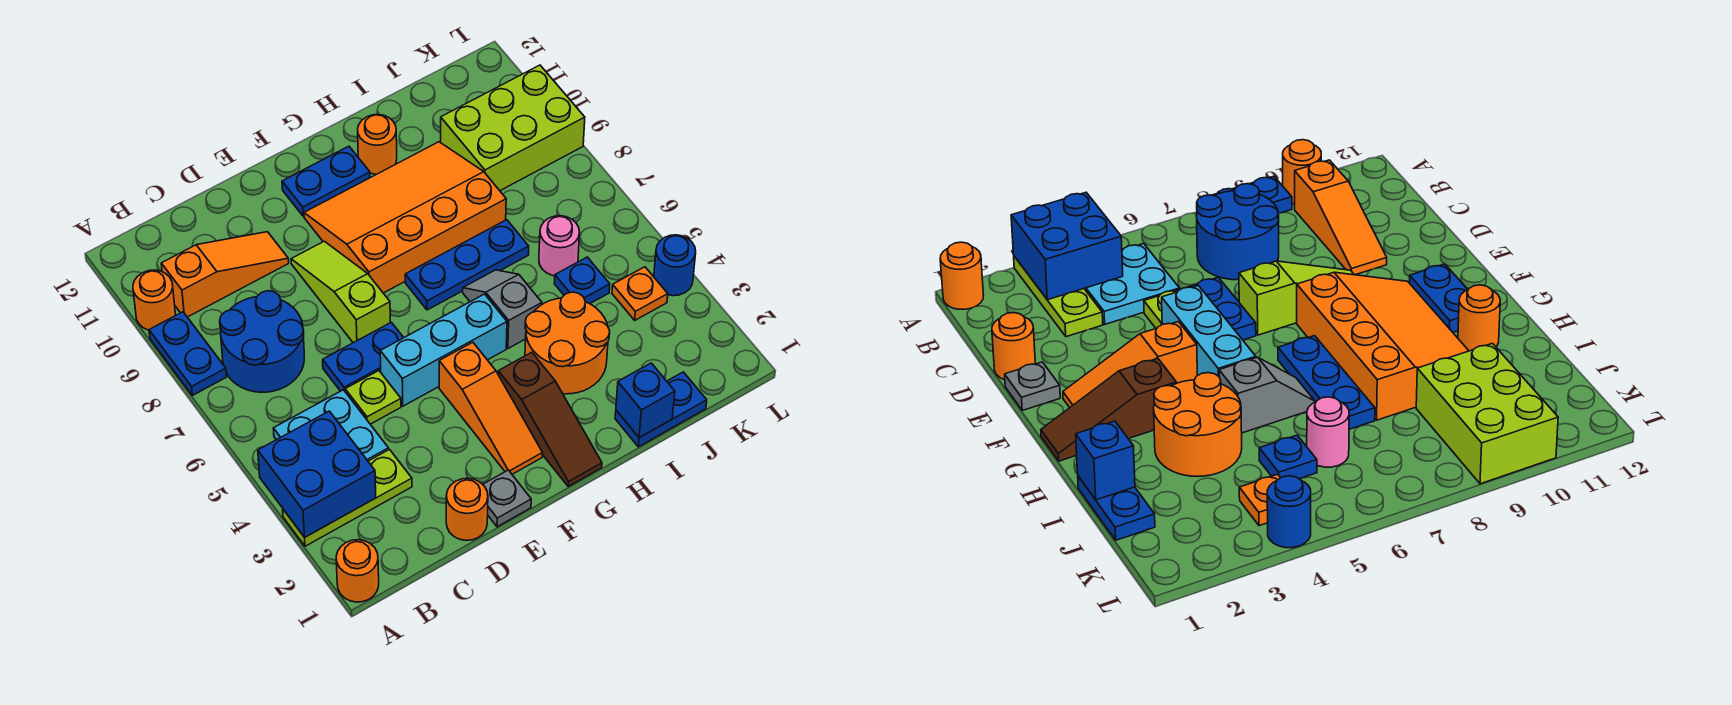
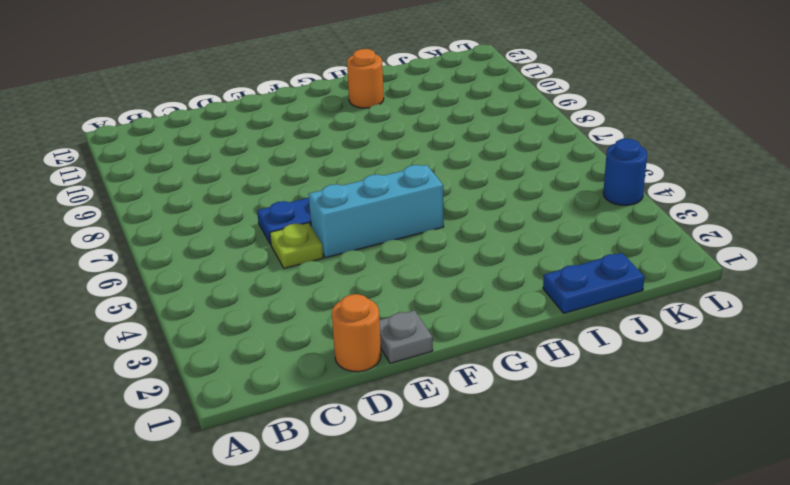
none -> orange 1x1 round brick [336,540,379,602]
none -> lime 1x3 plate [283,450,412,546]
none -> blue 1x2 plate [149,312,227,395]

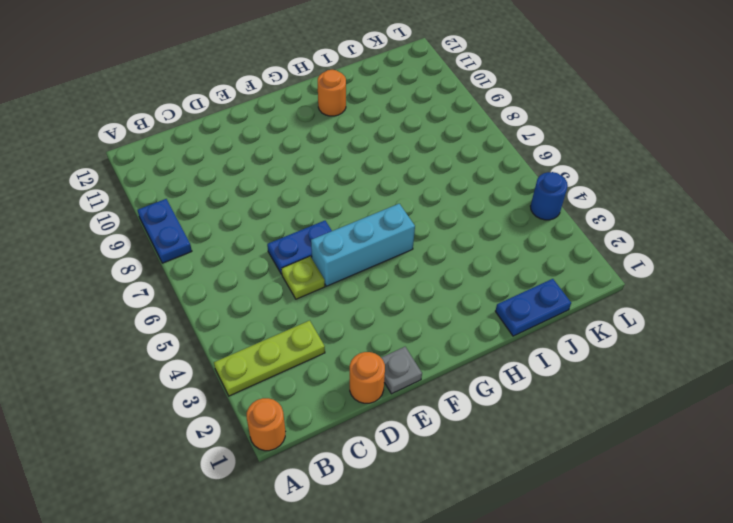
none -> orange 1x1 round brick [133,270,176,330]
none -> cyan 2x2 plate [273,390,389,461]
none -> blue 2x2 round brick [220,291,304,392]

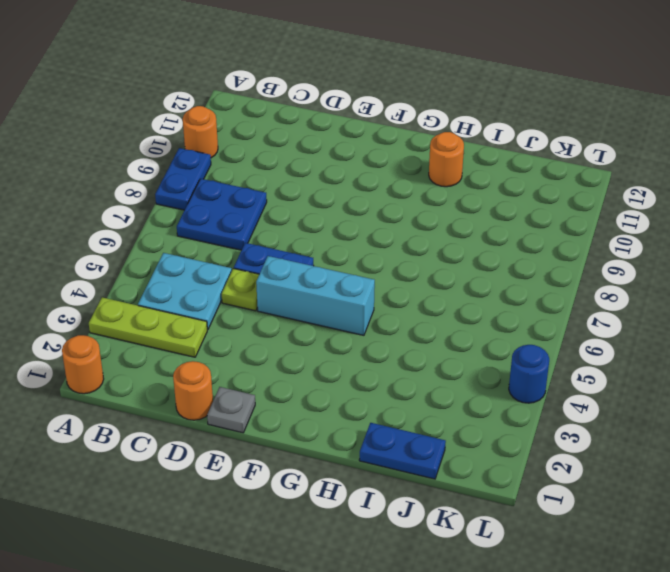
blue 2x2 plate [177,179,267,250] -> blue 2x2 round brick [220,291,304,392]
none -> orange 1x3 slope [161,232,289,317]
none -> lime 1x3 slope [291,241,390,343]
none -> orange 1x3 slope [439,342,543,474]

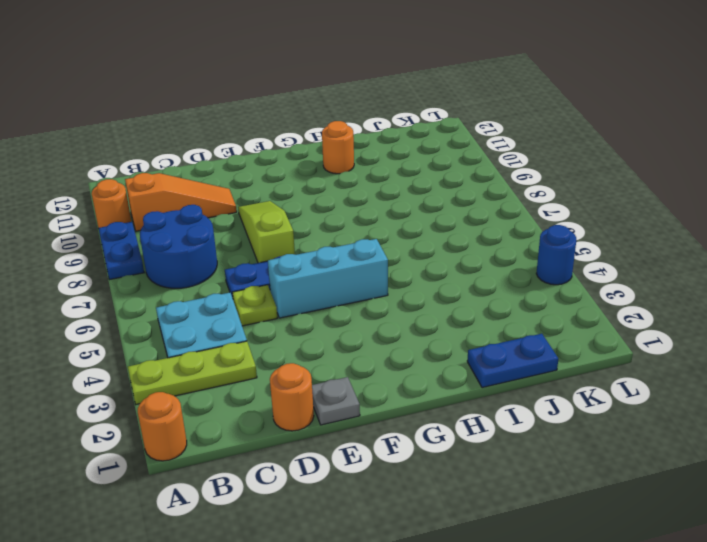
none -> orange 1x3 slope [439,342,543,474]
none -> orange 3x4 slope [304,142,506,293]
none -> blue 1x2 plate [282,146,370,216]

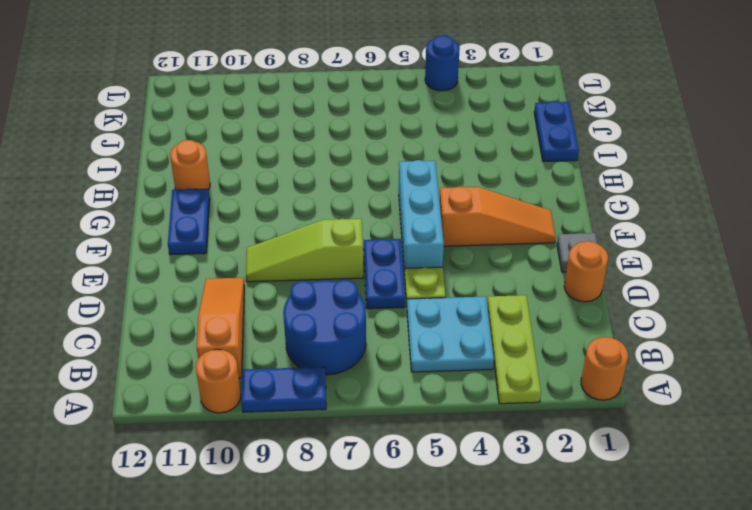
none -> orange 3x4 slope [304,142,506,293]
none -> brown 1x3 slope [498,352,602,486]
none -> blue 1x3 plate [405,220,529,310]

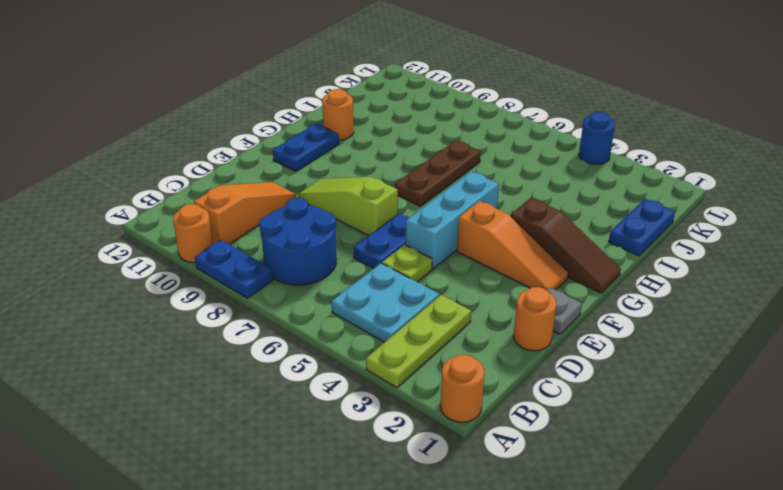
brown 1x3 plate [395,141,481,206] -> blue 1x3 plate [405,220,529,310]
none -> orange 3x4 slope [304,142,506,293]
none -> orange 2x2 round brick [525,292,610,394]
none -> grey 1x2 slope [463,270,542,348]

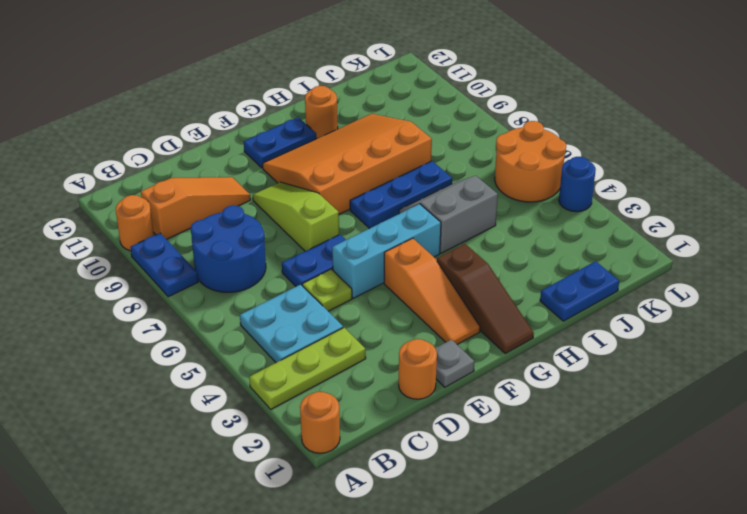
grey 2x2 slope [399,176,498,253] -> grey 1x2 slope [463,270,542,348]
orange 2x2 round brick [495,121,566,202] -> orange 2x2 round brick moved to [525,292,610,394]
none -> blue 1x1 plate [554,257,610,304]
none -> pink 1x1 round brick [539,216,580,276]
none -> lime 2x3 brick [441,65,585,191]

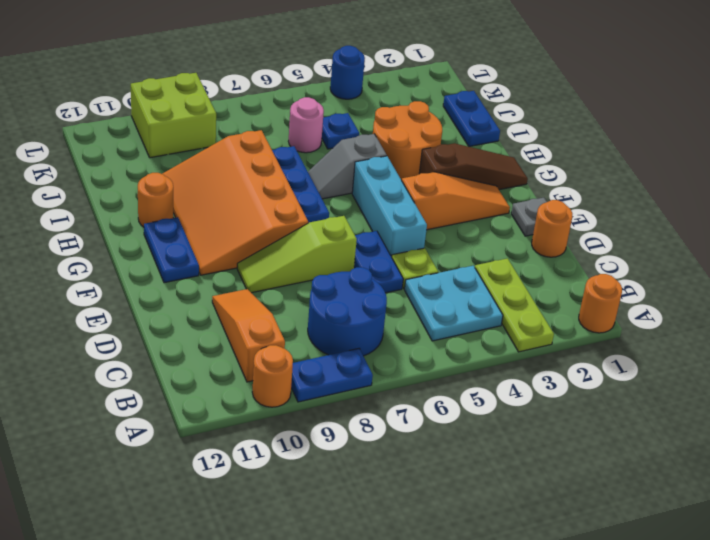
lime 2x2 brick [131,73,216,158] -> lime 2x3 brick [441,65,585,191]
none -> orange 1x1 plate [612,267,668,320]
none -> blue 2x2 brick [258,411,376,537]
none -> blue 1x1 brick [616,363,675,438]

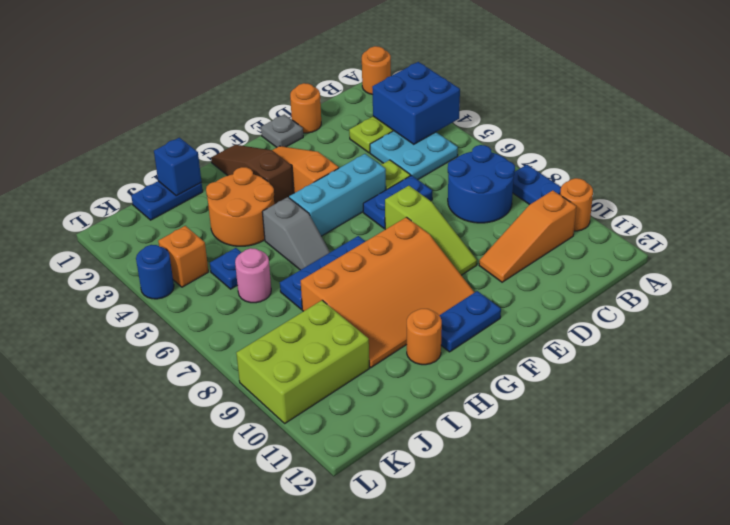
orange 1x1 brick [158,226,208,287] -> orange 1x1 plate [612,267,668,320]

